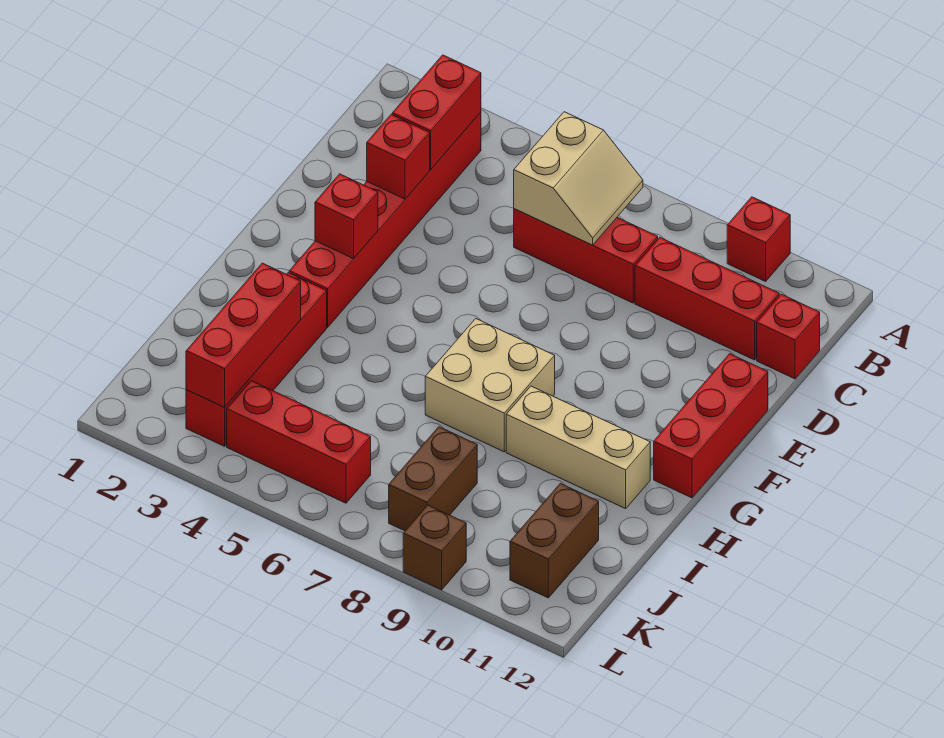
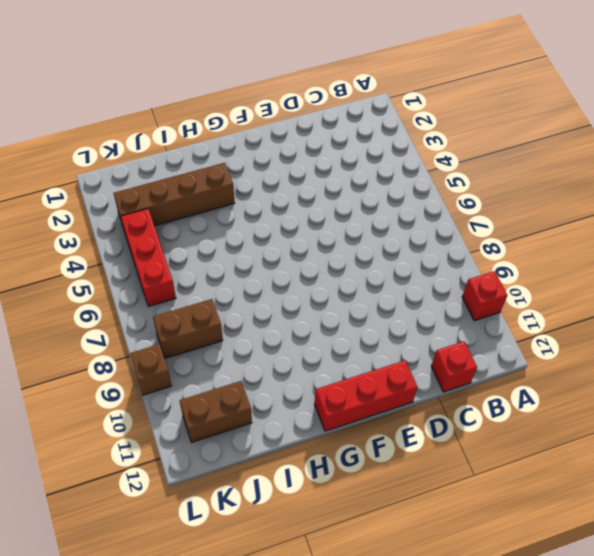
brown 1x4 brick [114,163,234,228] -> red 1x4 brick [186,273,327,446]
none -> red 1x6 brick [289,112,481,327]
none -> red 1x3 brick [514,209,658,303]
none -> red 1x3 brick [635,238,779,360]

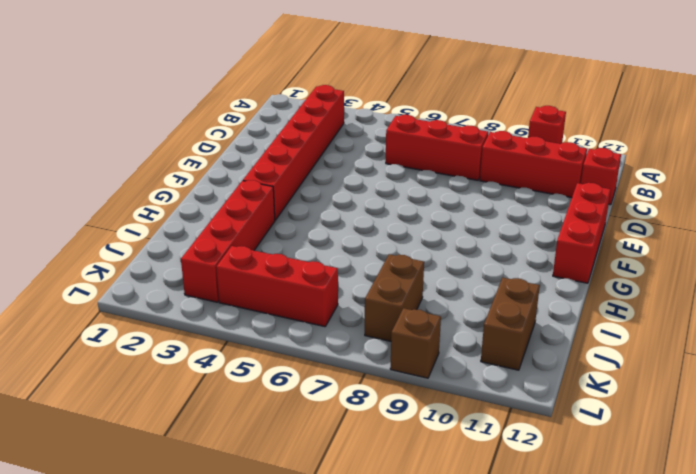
none -> tan 2x2 brick [425,319,555,452]
none -> tan 1x3 brick [506,386,650,509]
none -> red 1x2 brick [392,55,481,169]

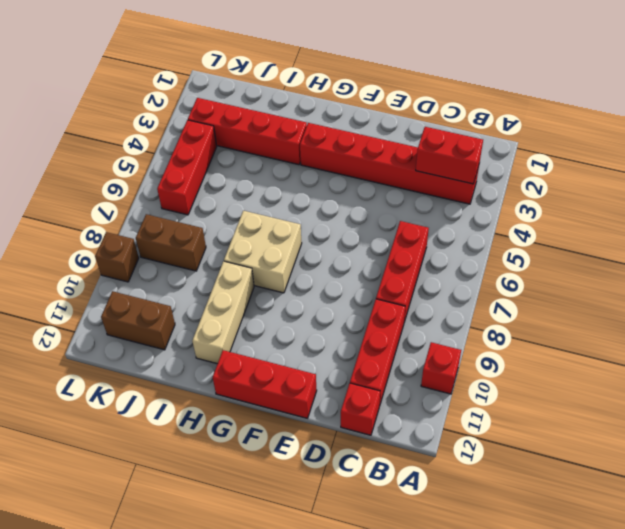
none -> tan 2x2 slope [514,112,643,245]
none -> red 1x1 brick [367,115,430,199]
none -> red 1x1 brick [315,174,378,259]

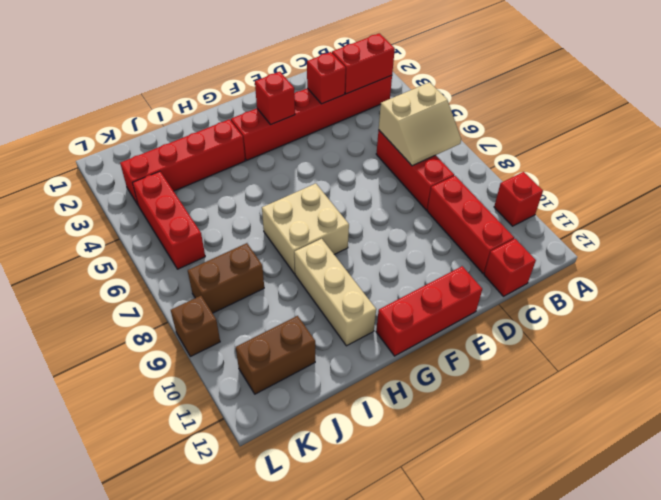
none -> red 1x3 brick [186,263,301,407]

